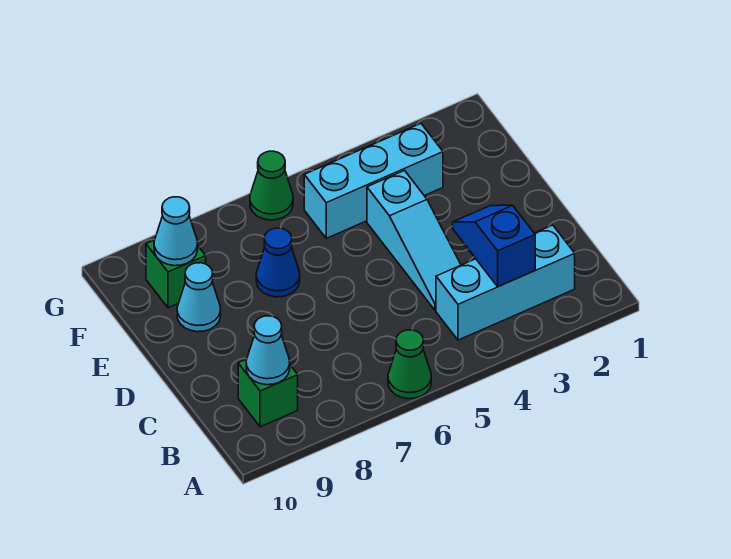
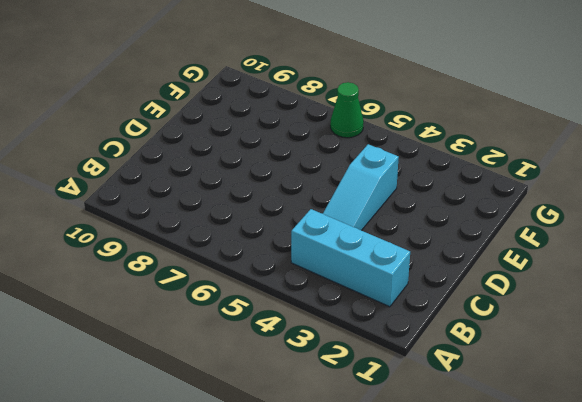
none -> green 1x1 cone [388,330,431,399]
none -> green 1x1 brick [238,359,298,427]
none -> blue 1x1 cone [256,228,300,297]

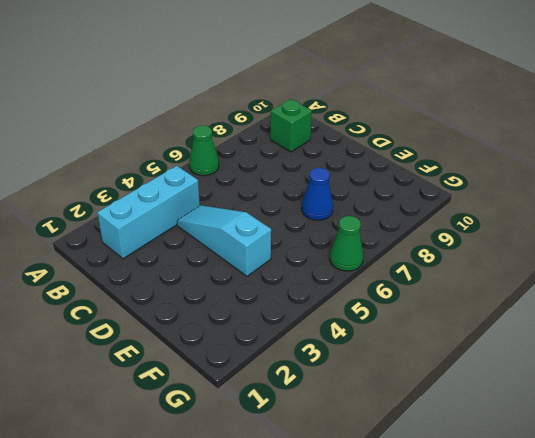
none -> cyan 1x1 cone [177,263,221,332]
none -> cyan 1x3 brick [304,124,443,238]
none -> green 1x1 brick [146,240,206,308]

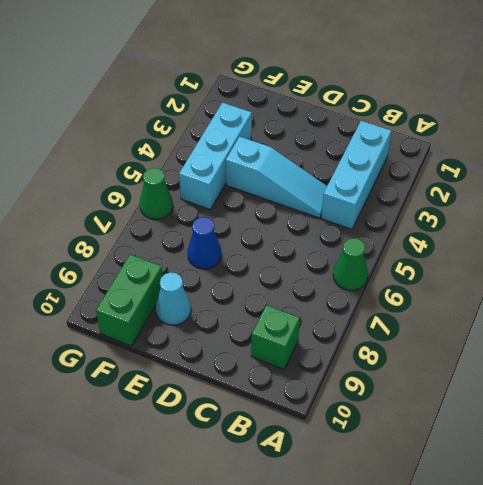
green 1x2 brick [96,254,163,346] -> green 1x1 brick [146,240,206,308]
none -> blue 1x2 slope [453,205,535,287]
none -> cyan 1x1 cone [246,316,290,385]
none -> cyan 1x1 cone [154,197,198,266]

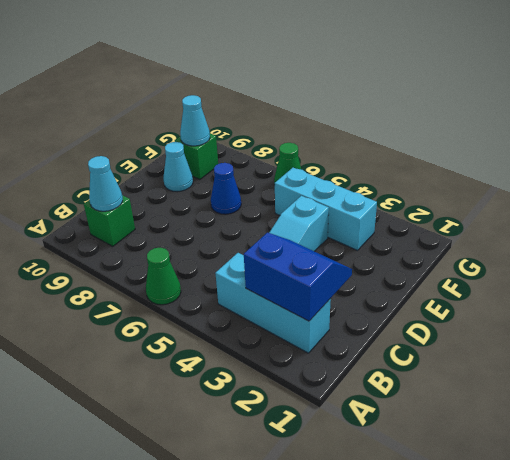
blue 2x2 slope [244,233,352,321] -> blue 1x2 slope [453,205,535,287]

